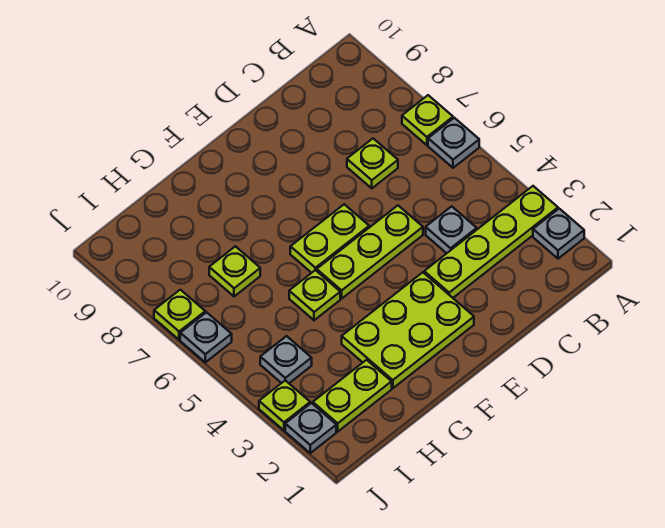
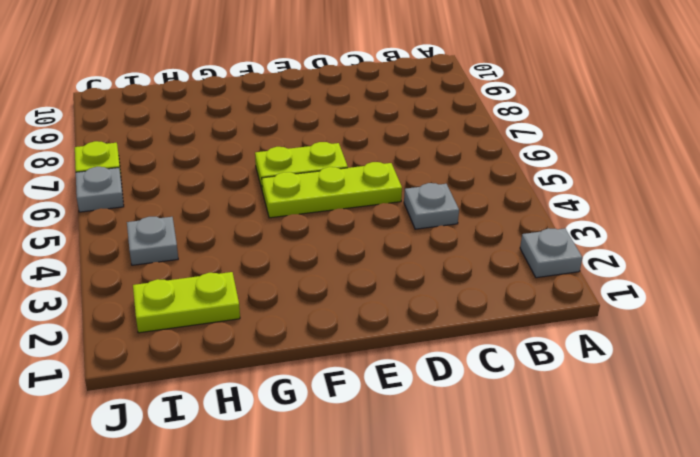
none -> lime 1x4 plate [424,186,558,298]
none -> grey 1x1 plate [428,118,479,168]
none -> lime 1x1 plate [402,95,453,145]

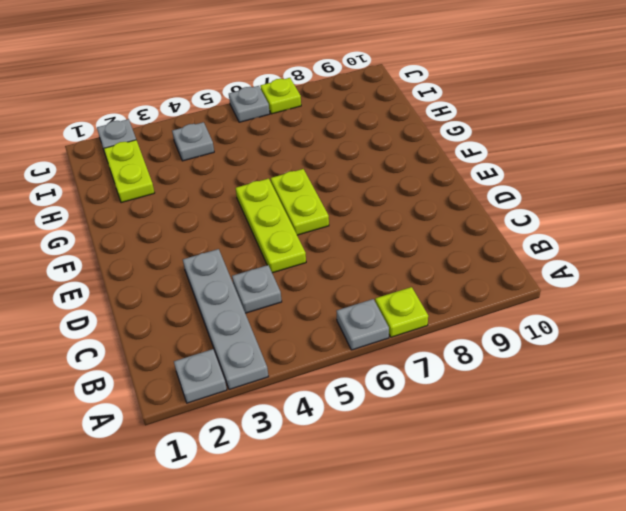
grey 1x4 plate [183,249,269,390] -> lime 1x4 plate [424,186,558,298]
none -> lime 1x1 plate [347,139,398,188]
none -> lime 2x3 plate [342,272,474,388]
none -> lime 1x1 plate [289,270,340,320]

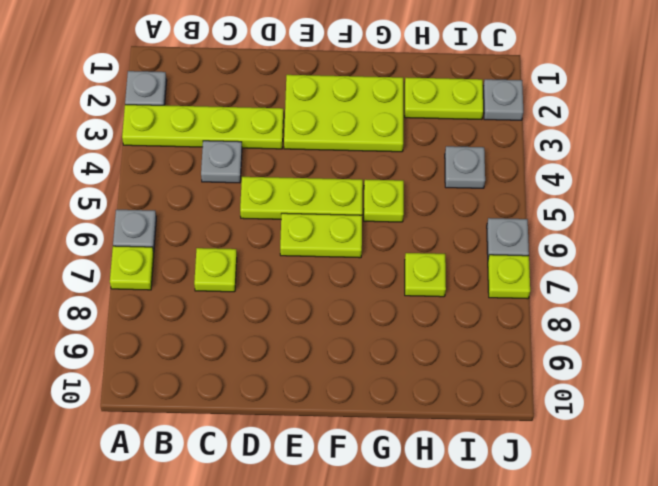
none -> lime 1x1 plate [259,380,310,430]

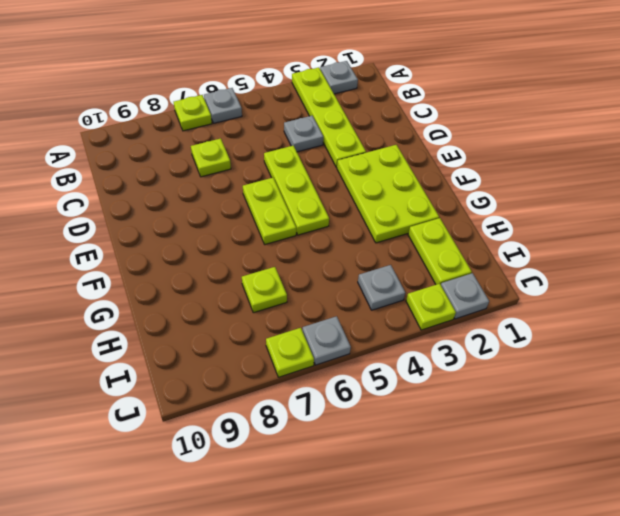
none -> lime 1x1 plate [289,270,340,320]

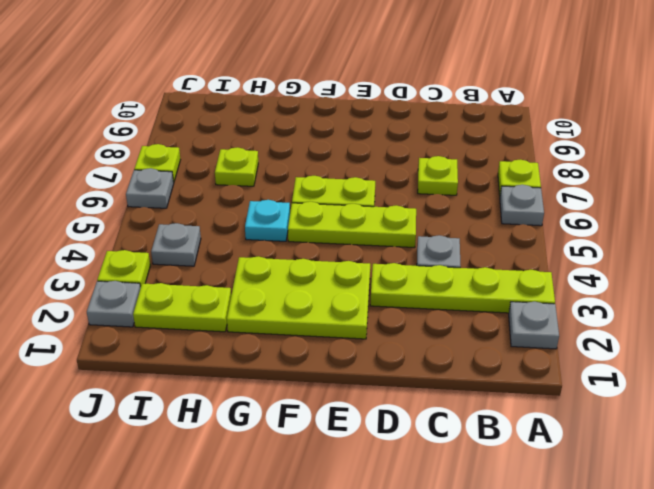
cyan 1x1 plate [245,200,290,241] -> lime 1x1 plate [289,270,340,320]

